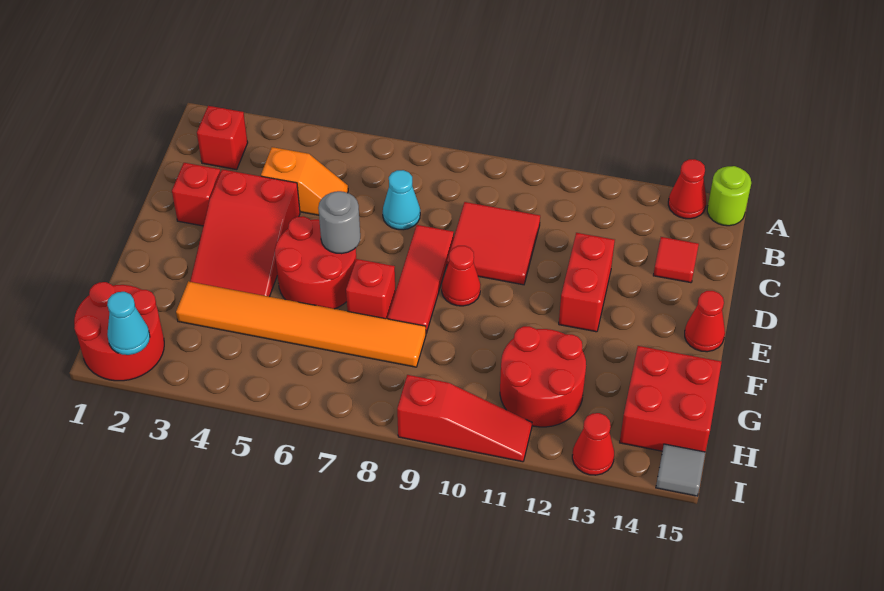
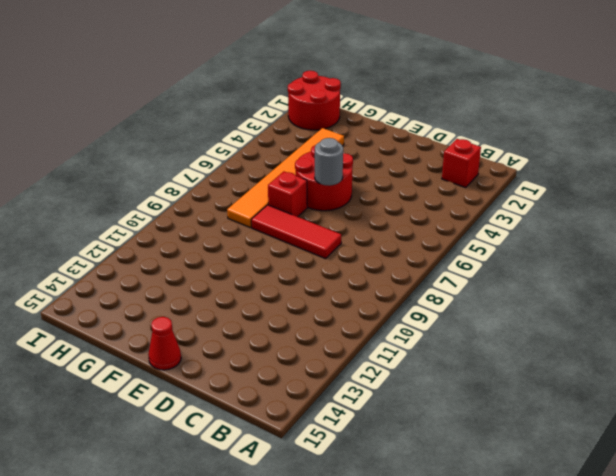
none -> red 1x1 cone [668,159,706,219]
none -> lime 1x1 round brick [707,166,751,226]
none -> orange 1x2 slope [261,147,348,215]

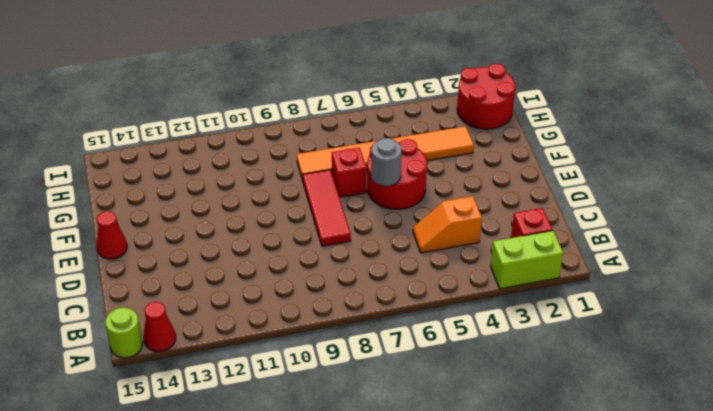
lime 1x2 brick [490,231,563,289] -> none
none -> cyan 1x1 cone [383,170,420,230]
none -> red 2x2 tile [447,202,540,285]
none -> red 1x1 tile [653,237,699,283]

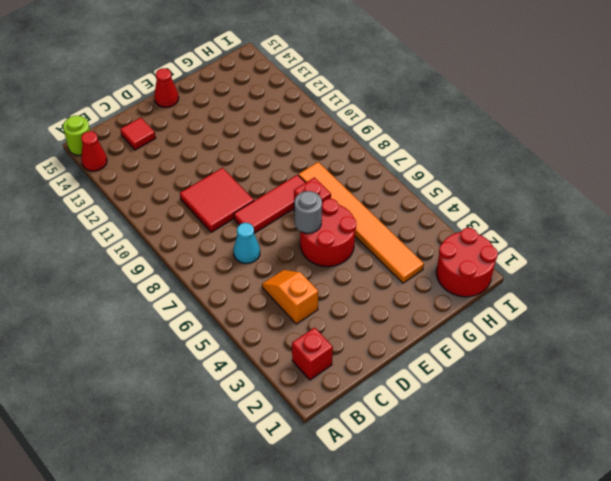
none -> red 1x1 brick [172,163,221,226]
none -> red 2x3 slope [190,169,300,297]
none -> red 1x2 brick [559,233,615,332]

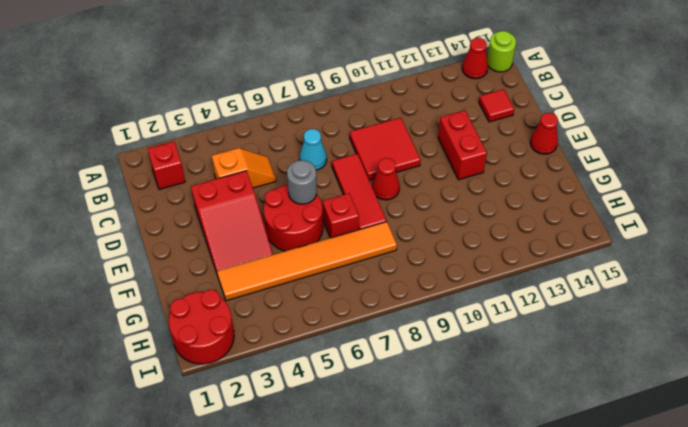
none -> red 1x1 brick [172,163,221,226]
none -> red 2x2 round brick [500,326,586,427]
none -> red 2x2 brick [620,346,722,452]

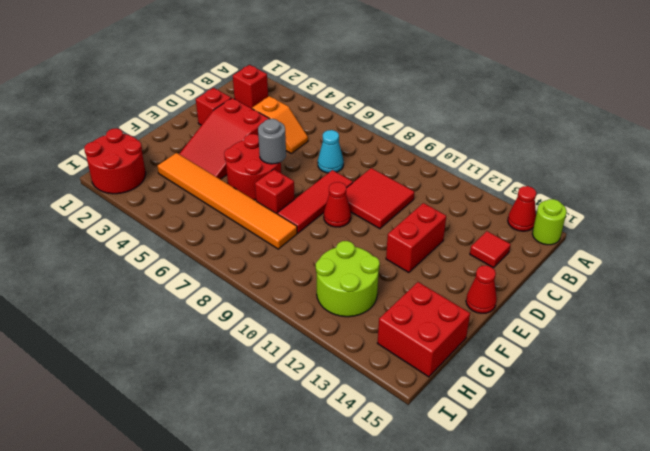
lime 2x2 round brick [316,241,380,317] -> red 2x2 round brick [500,326,586,427]
none -> red 1x3 slope [397,375,532,462]
none -> red 1x1 cone [572,413,614,475]
none -> grey 1x1 tile [656,444,705,496]

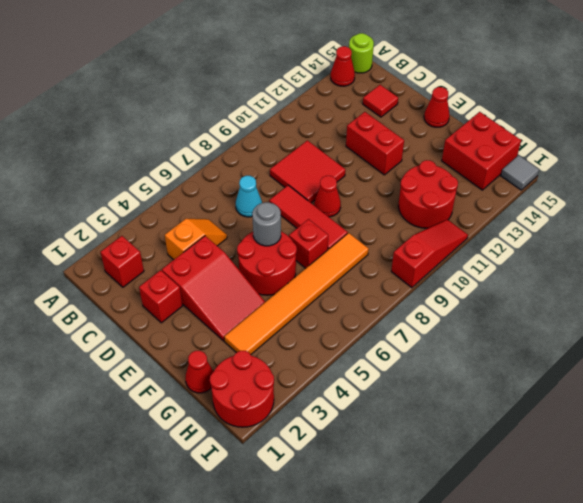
red 1x1 cone [185,351,214,393] -> red 1x1 cone moved to [572,413,614,475]
none -> cyan 1x1 cone [107,292,150,355]

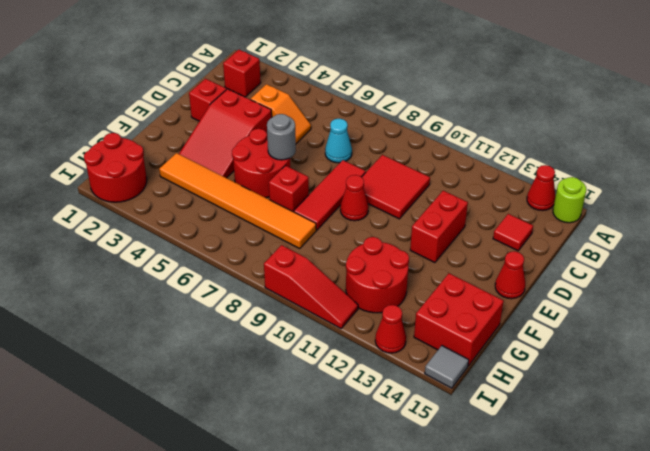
none -> cyan 1x1 cone [107,292,150,355]

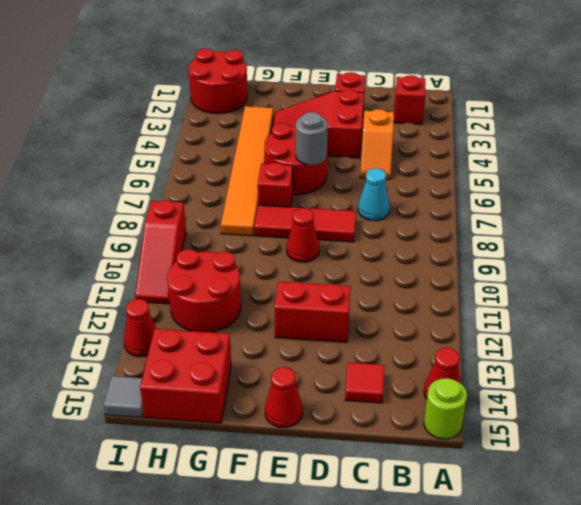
none -> red 2x2 tile [447,202,540,285]
none -> cyan 1x1 cone [107,292,150,355]

